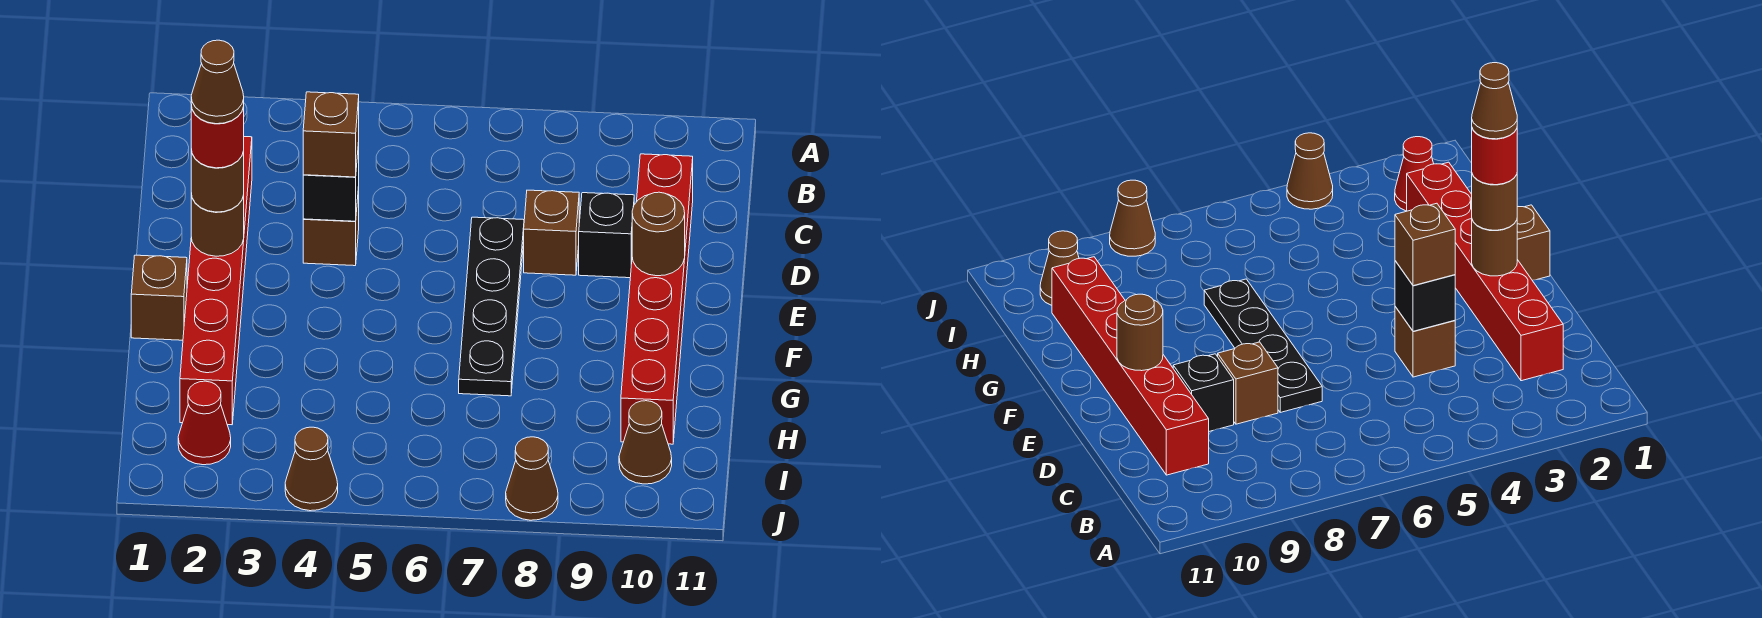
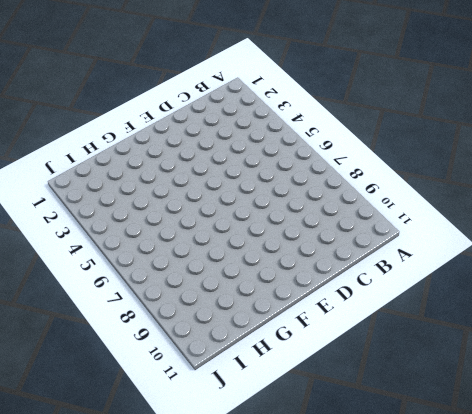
none -> red 1x6 brick [180,137,252,425]
none -> red 1x6 brick [621,154,693,444]
none -> brown 1x1 brick [303,187,359,266]

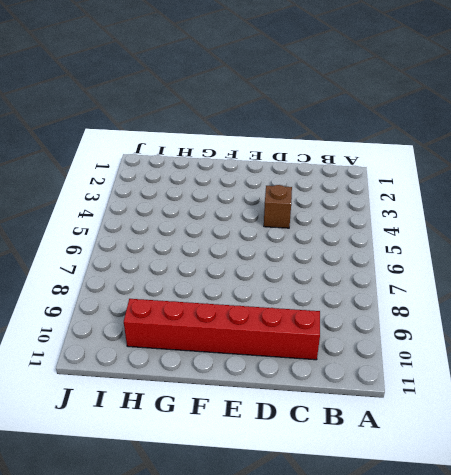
none -> red 1x6 brick [180,137,252,425]
none -> black 1x4 plate [459,217,524,396]
none -> brown 1x1 brick [524,190,579,275]

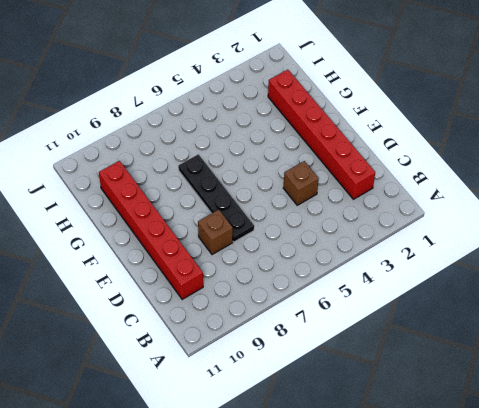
none -> black 1x1 brick [579,193,634,278]
none -> brown 1x1 brick [131,255,187,340]
none -> red 1x1 cone [178,381,231,465]

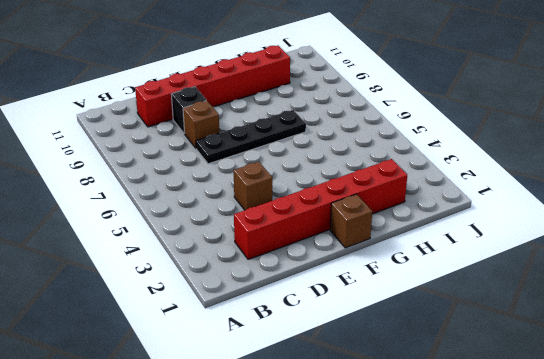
none -> red 1x1 cone [178,381,231,465]
none -> brown 1x1 cone [619,401,672,484]
none -> brown 1x1 cone [285,427,338,511]

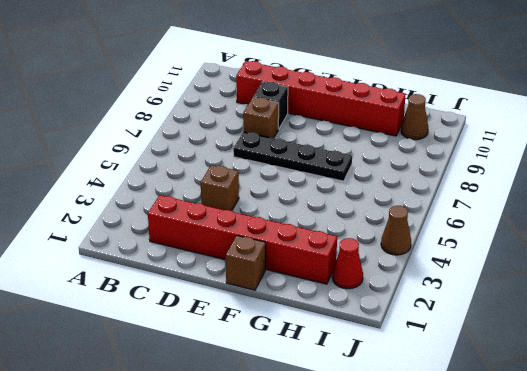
none -> brown 1x1 cone [506,437,558,520]
none -> black 1x1 brick [303,143,359,221]
none -> brown 1x1 round brick [191,194,244,256]

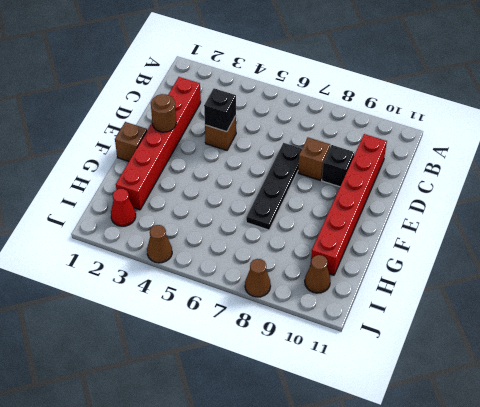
none -> brown 1x1 round brick [632,192,685,276]
none -> brown 1x1 brick [303,92,359,177]
none -> brown 1x1 round brick [191,149,244,212]

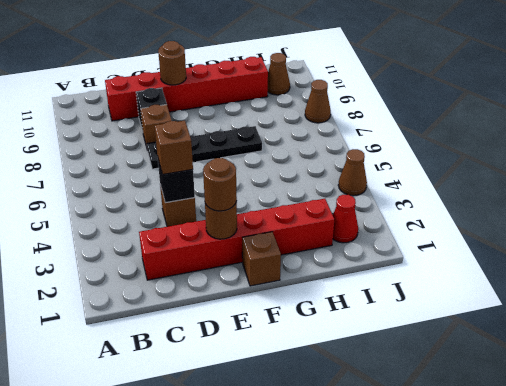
none -> red 1x1 round brick [191,105,244,168]
none -> brown 1x1 cone [191,40,244,124]

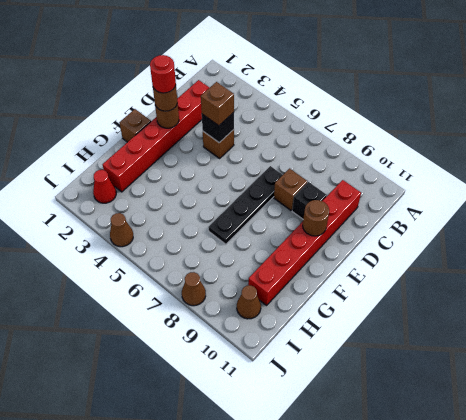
none -> brown 1x1 cone [191,40,244,124]

